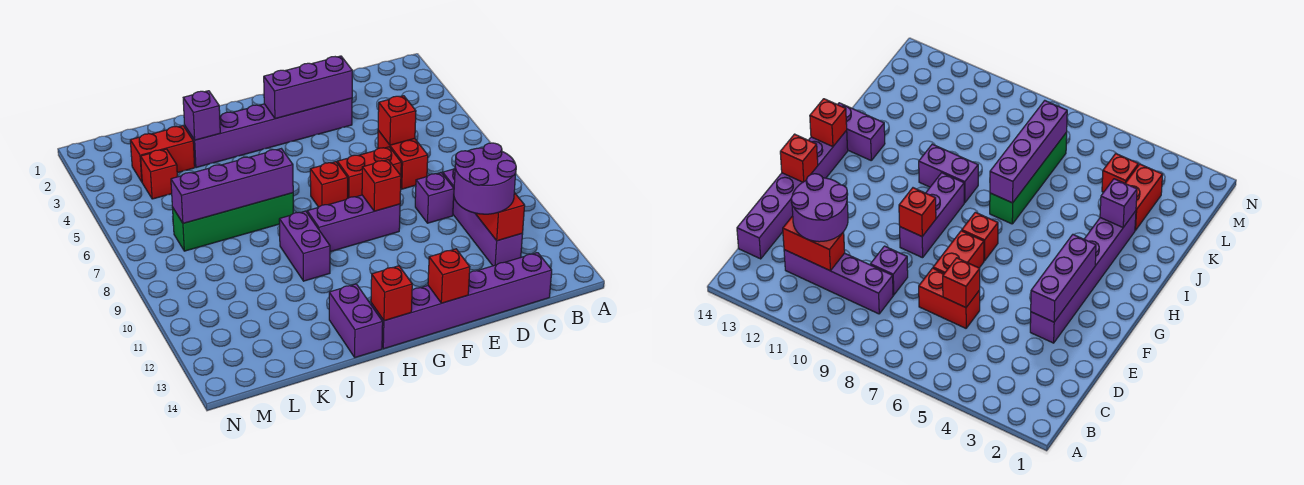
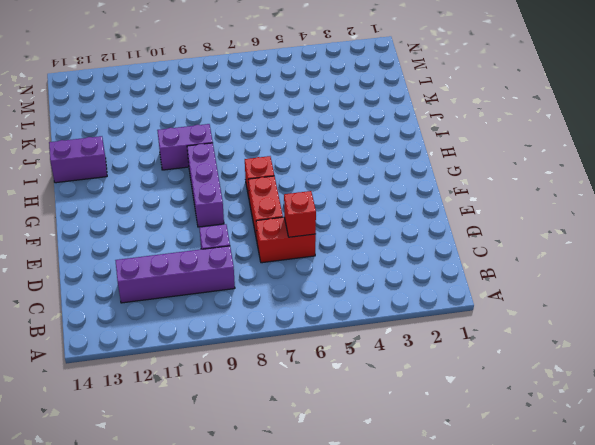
none -> purple 1x6 brick [371,253,552,349]
none -> purple 1x6 brick [185,98,352,168]
none -> green 1x4 brick [172,193,293,251]

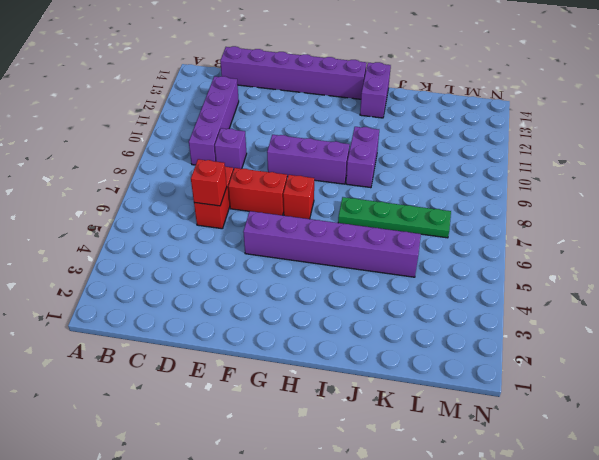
purple 1x6 brick [243,211,421,277] -> purple 1x6 brick moved to [185,98,352,168]
green 1x4 plate [338,197,451,238] -> green 1x4 brick [172,193,293,251]
none -> red 1x2 brick [130,126,195,182]
none -> red 1x1 brick [141,149,177,199]
none -> red 1x2 brick [475,193,525,241]

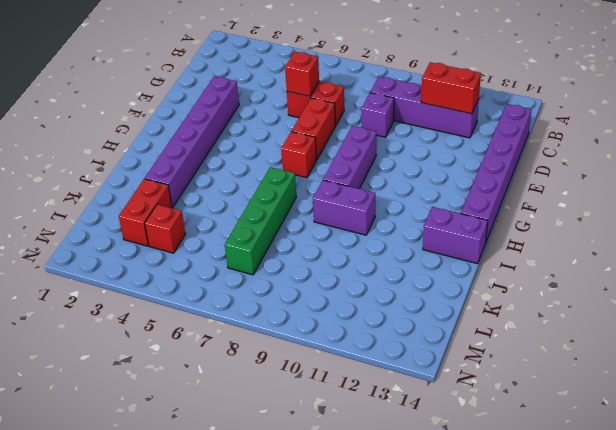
none -> purple 1x3 brick [264,56,352,119]
none -> red 1x1 brick [362,160,401,211]
none -> red 1x1 brick [428,249,470,303]

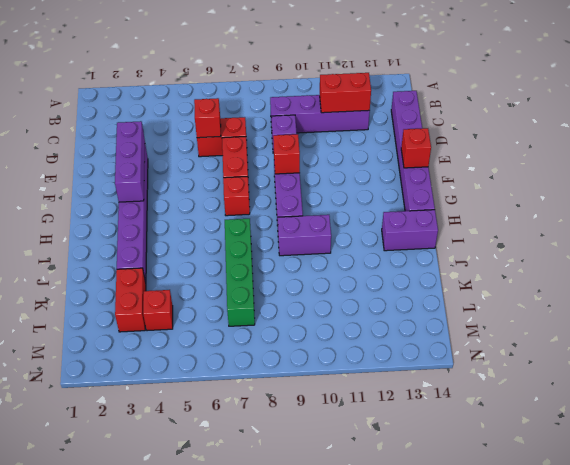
none -> red 1x1 brick [371,266,412,321]
none -> purple 1x4 brick [171,149,293,223]
none -> purple 1x1 brick [183,91,220,140]

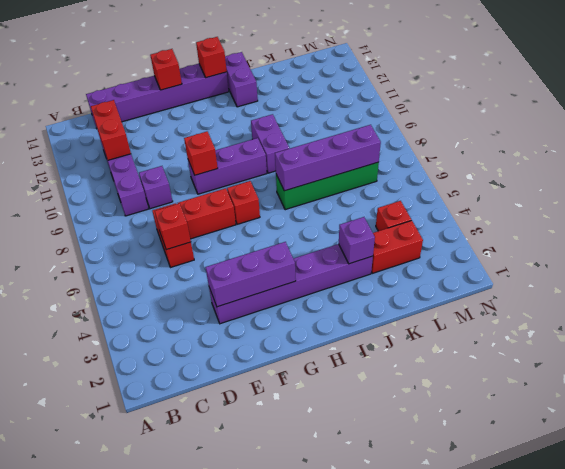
none -> purple 2x2 round brick [454,143,516,214]

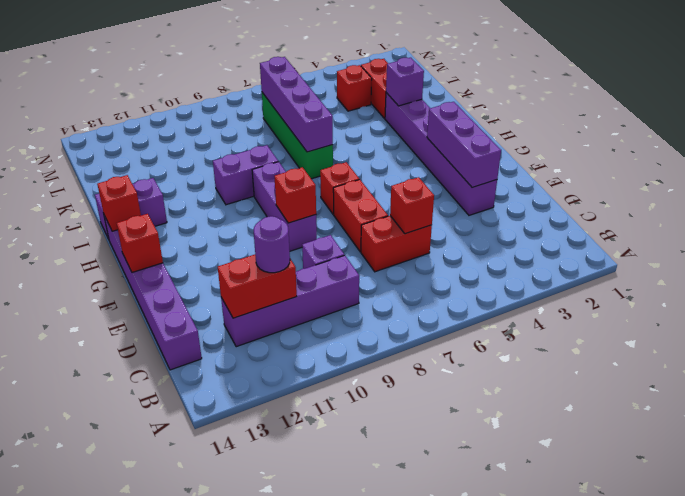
purple 1x1 round brick [254,216,290,273] -> purple 2x2 round brick [454,143,516,214]

